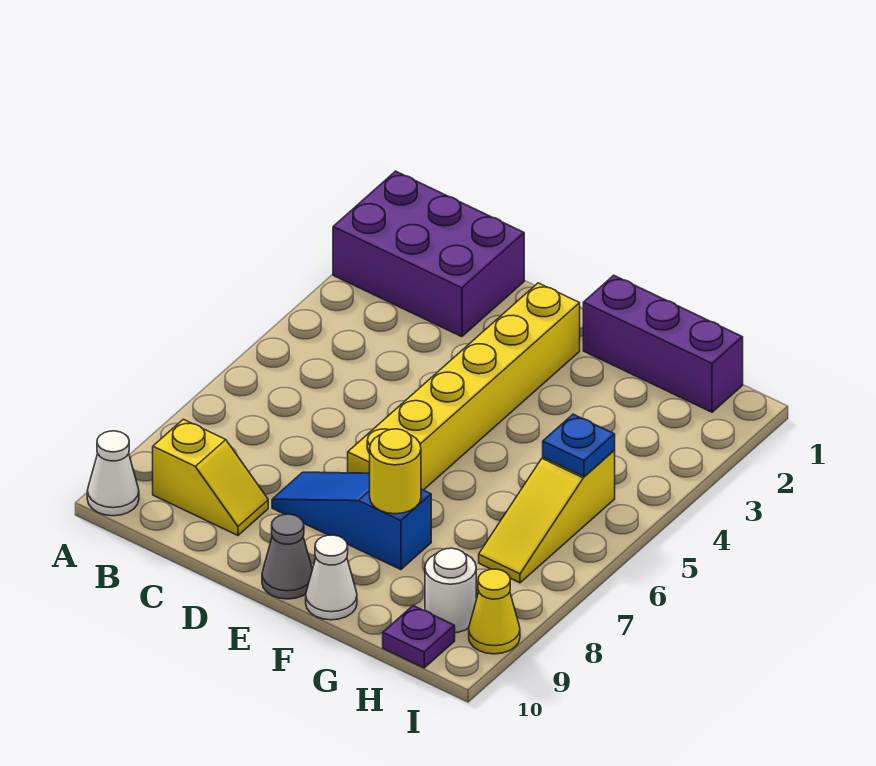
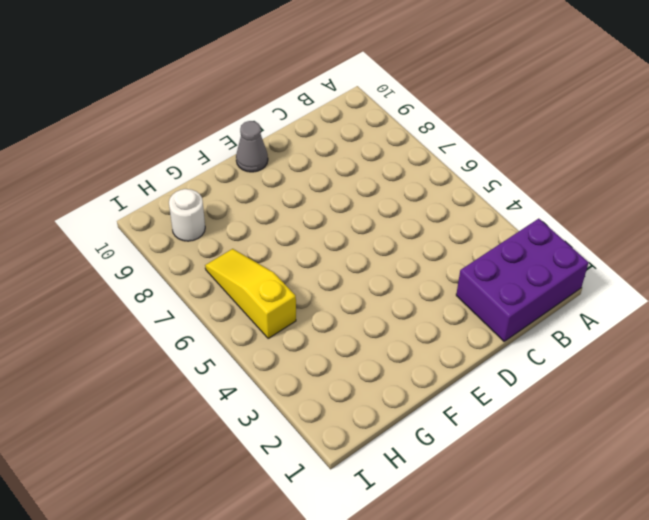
none -> white 1x1 cone [87,431,139,516]
none -> yellow 1x2 slope [153,419,268,535]
none -> blue 1x3 slope [272,472,431,570]

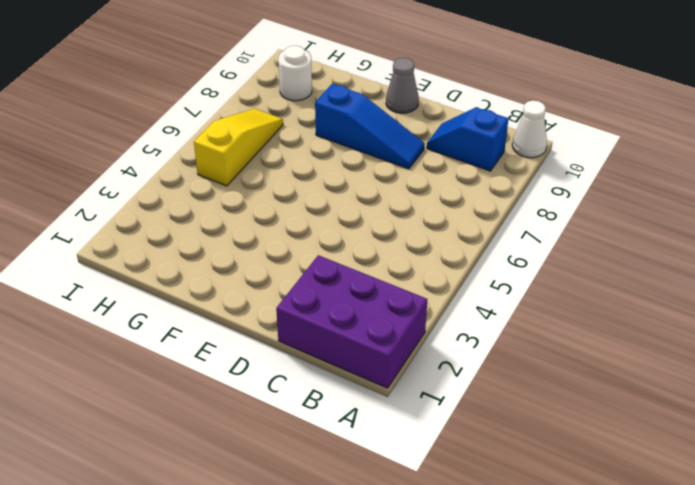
blue 1x2 slope [427,107,508,171] -> yellow 1x2 slope [153,419,268,535]
none -> yellow 1x6 brick [348,283,580,490]
none -> purple 1x3 brick [583,275,743,412]
none -> white 1x1 cone [306,535,357,620]

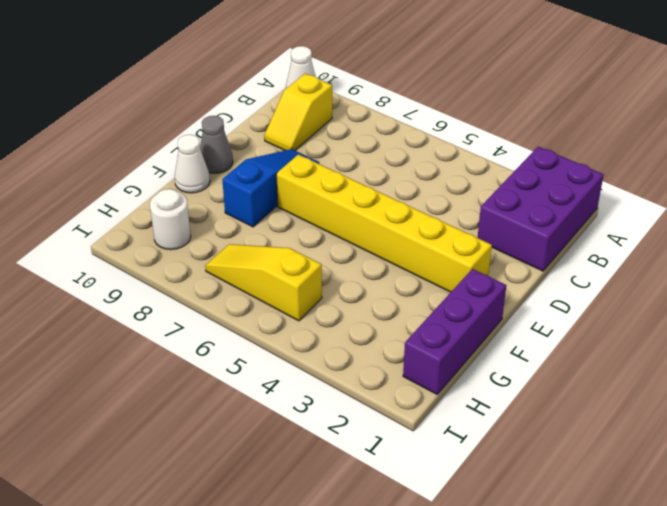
none -> purple 1x1 plate [383,606,455,668]
none -> yellow 1x1 cone [469,569,520,654]
none -> yellow 1x1 round brick [370,429,421,514]

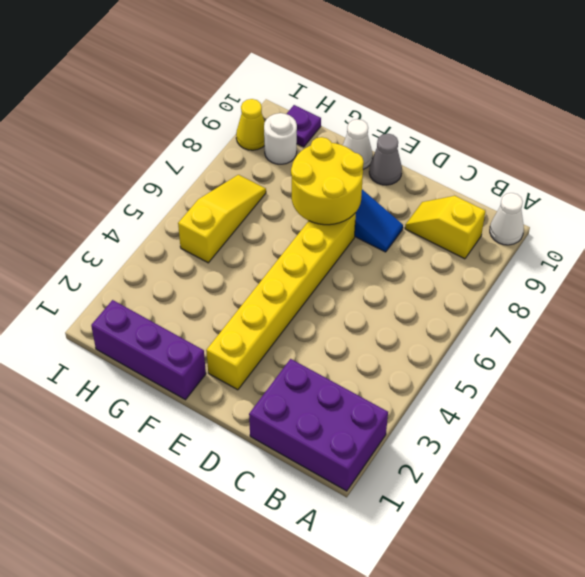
yellow 2x2 round brick [291,137,364,225] -> yellow 1x1 round brick [370,429,421,514]
none -> blue 1x1 plate [543,414,615,477]

